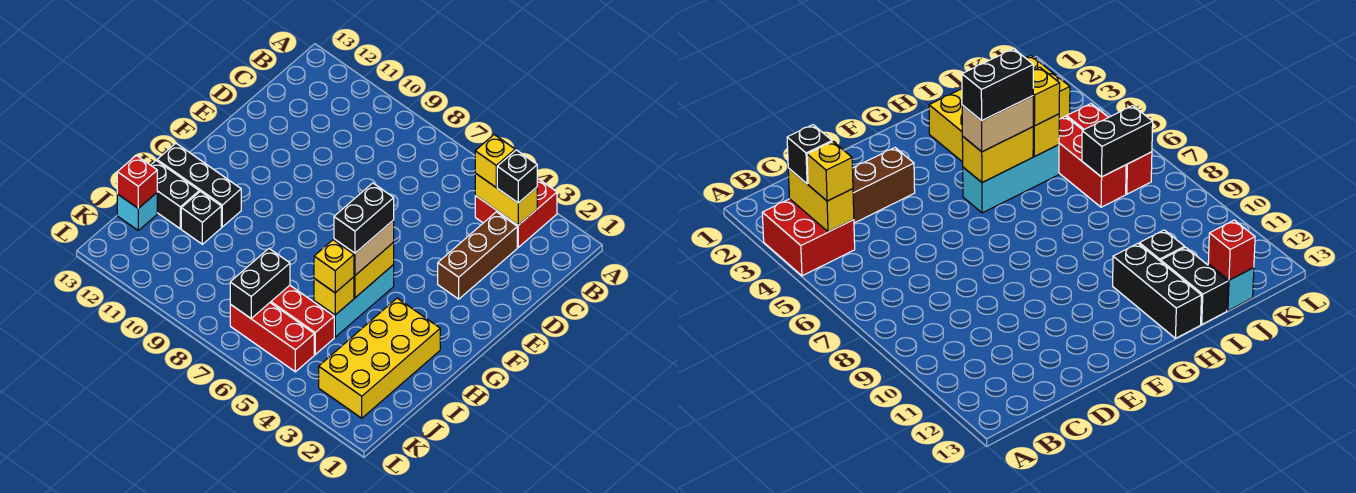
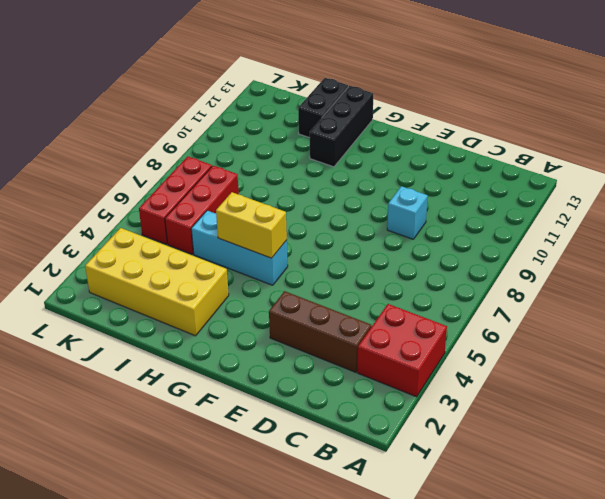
cyan 1x1 brick [387,186,428,239] -> cyan 1x1 brick moved to [117,193,157,230]
none -> black 1x1 brick [181,191,221,244]
none -> yellow 1x2 brick [475,173,537,225]
none -> yellow 1x1 brick [314,277,354,315]

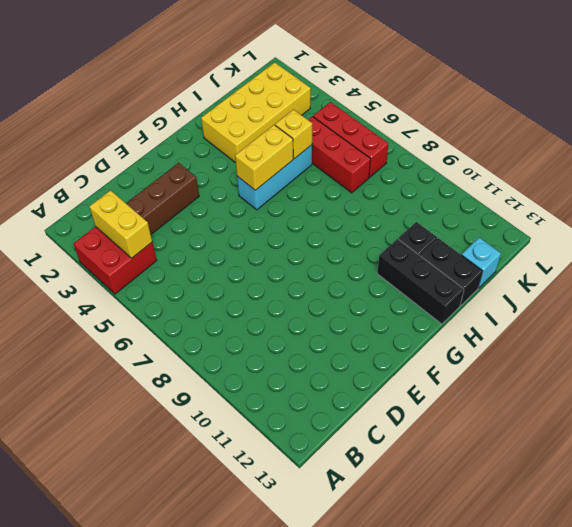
none -> black 1x2 brick [230,249,290,318]
none -> red 1x1 brick [117,155,157,208]
none -> black 1x1 brick [497,150,537,203]

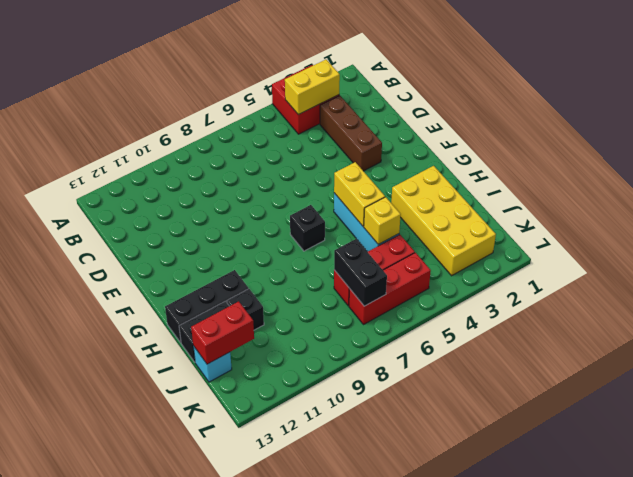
black 1x1 brick [290,205,325,251] -> black 1x1 brick moved to [497,150,537,203]
red 1x2 brick [191,301,254,364] -> red 1x1 brick [117,155,157,208]
none -> yellow 1x1 brick [475,135,515,187]
none -> tan 1x2 brick [334,220,394,275]
none -> yellow 1x1 brick [314,240,354,293]

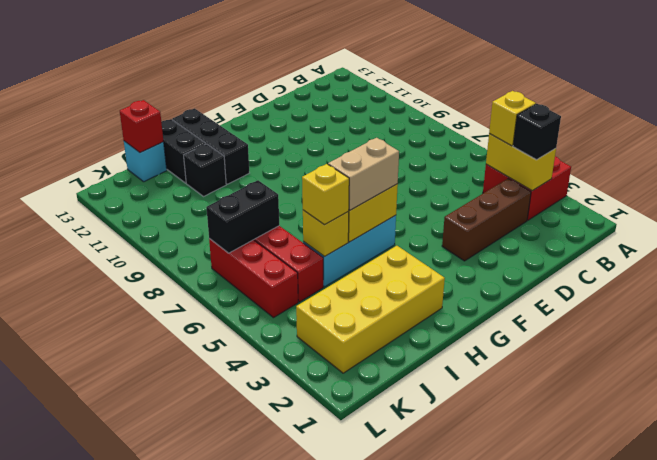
none -> black 1x2 brick [334,183,394,253]

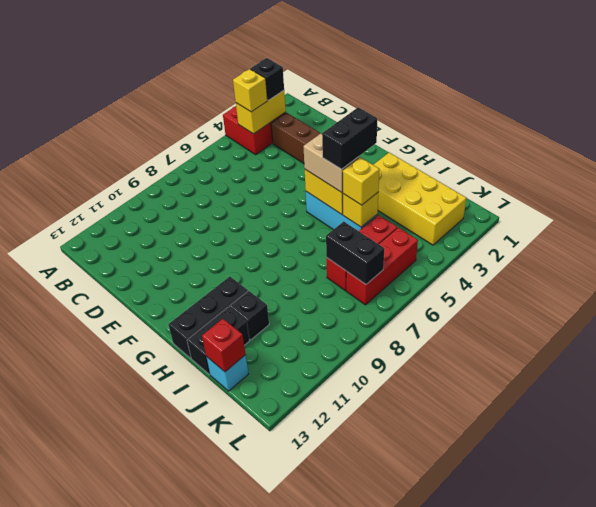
black 1x2 brick [322,108,377,169] -> black 1x2 brick turned to [334,183,394,253]

